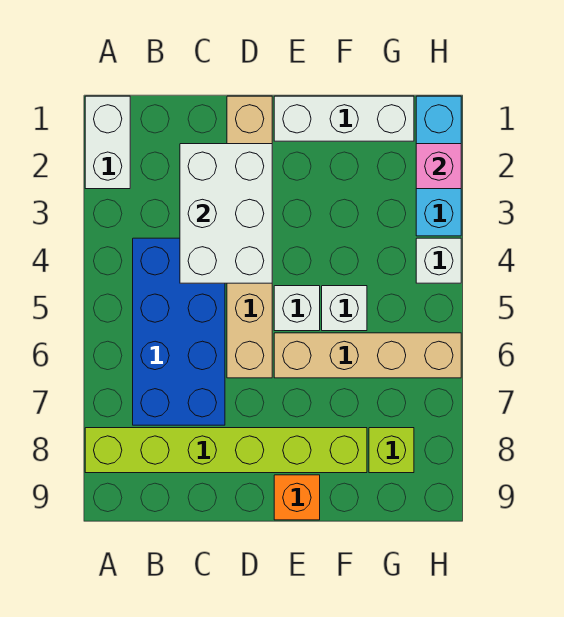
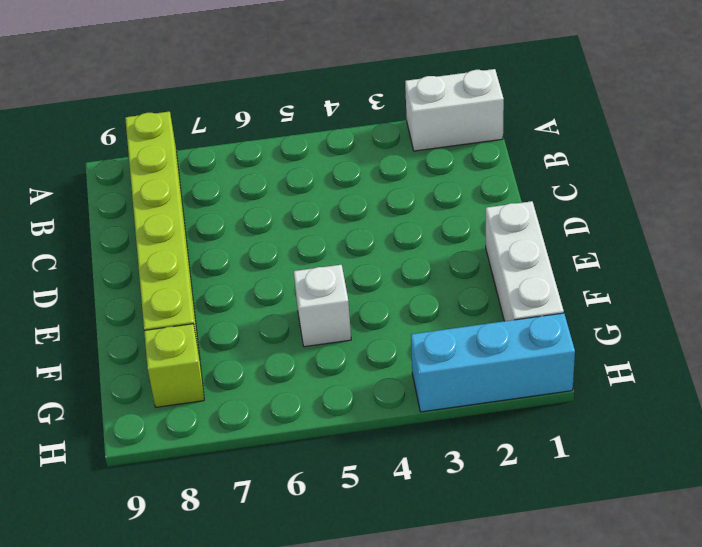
none -> blue 2x4 brick [133,238,225,425]
none -> tan 1x6 brick [227,96,272,378]
none -> white 1x1 brick [274,286,320,331]

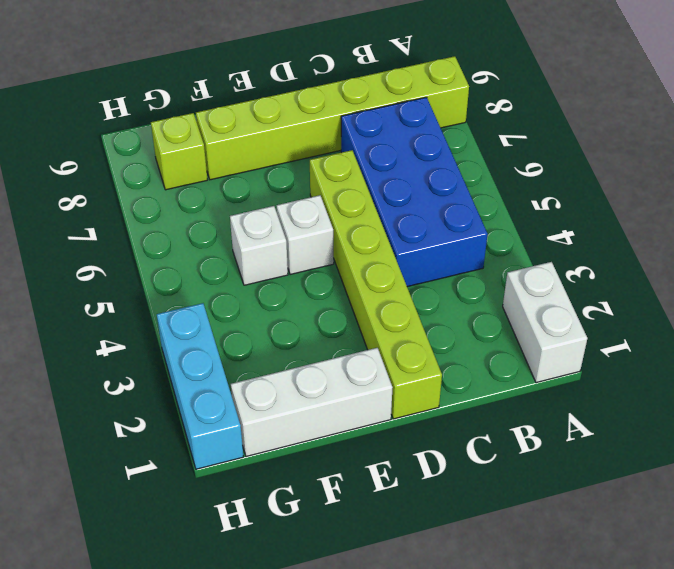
lime 1x6 brick [310,150,442,419] -> tan 1x6 brick [227,96,272,378]
none -> tan 1x4 brick [274,333,461,378]
none -> orange 1x1 brick [274,475,320,520]
none -> white 1x1 brick [416,238,461,283]

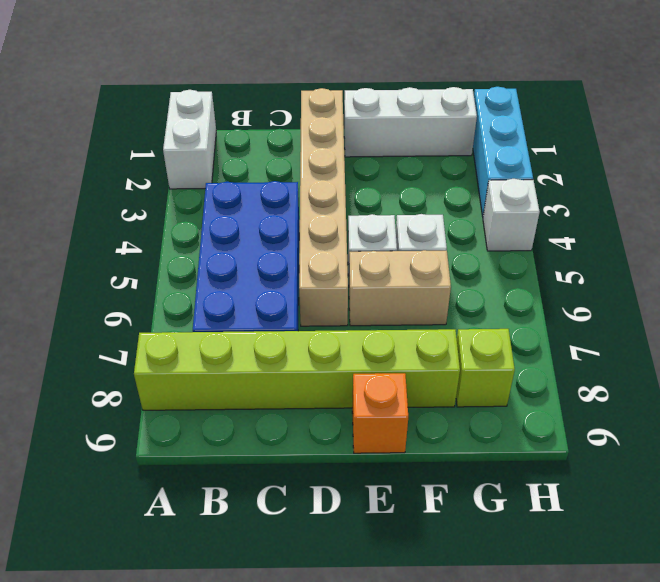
tan 1x2 brick [349,250,451,326] -> tan 1x4 brick [274,333,461,378]
none -> white 2x3 brick [180,144,272,283]
none -> pink 1x1 brick [416,144,461,189]

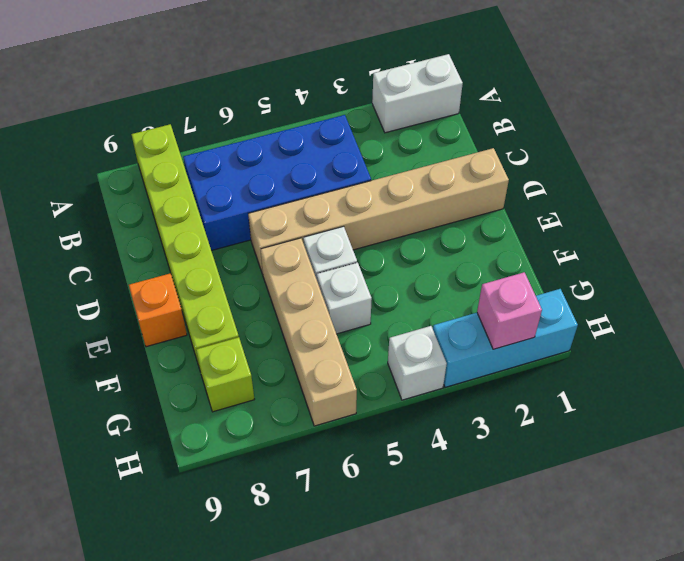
none -> white 1x3 brick [274,96,414,141]
none -> white 2x3 brick [180,144,272,283]

